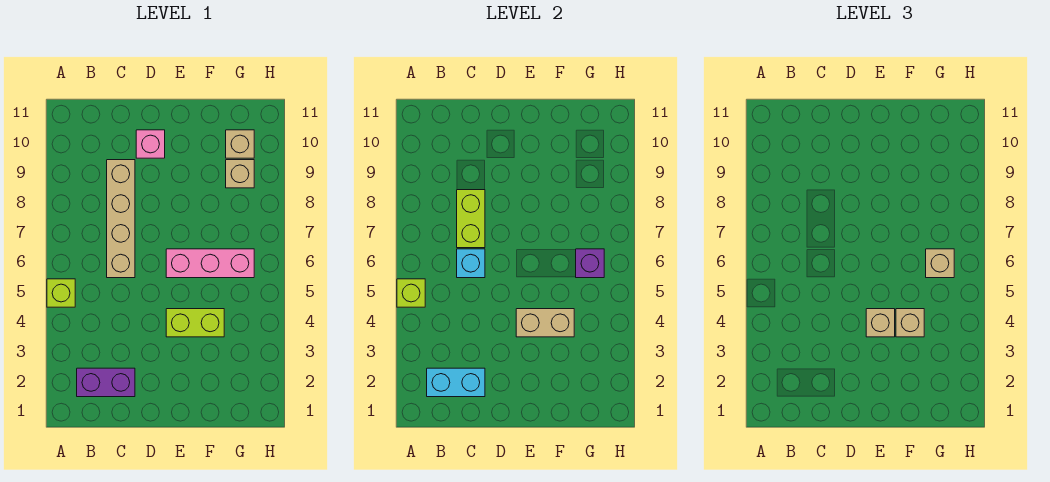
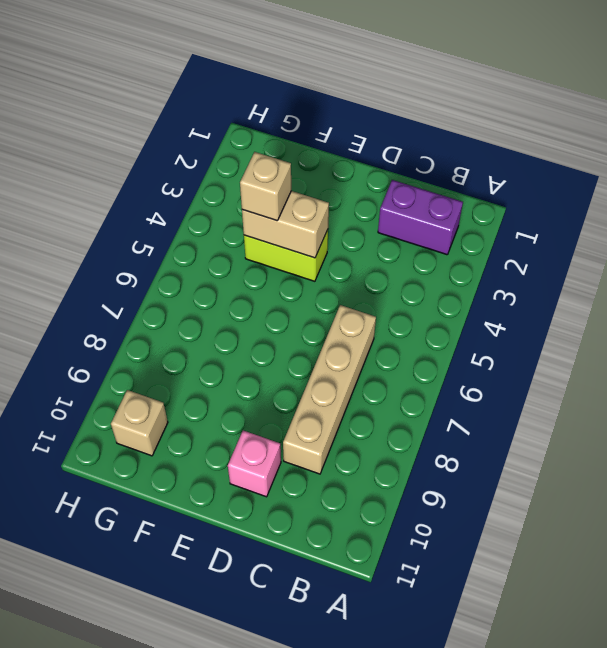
none -> lime 1x1 brick [47,279,75,307]
none -> pink 1x3 brick [166,249,254,278]
none -> tan 1x1 brick [226,160,254,188]

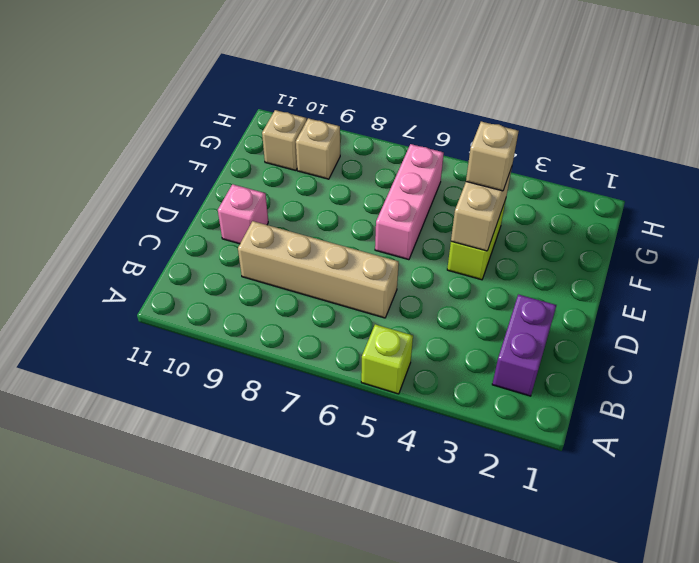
none -> lime 1x1 brick [397,279,425,307]
none -> cyan 1x2 brick [427,368,485,397]
none -> cyan 1x1 brick [457,249,485,278]

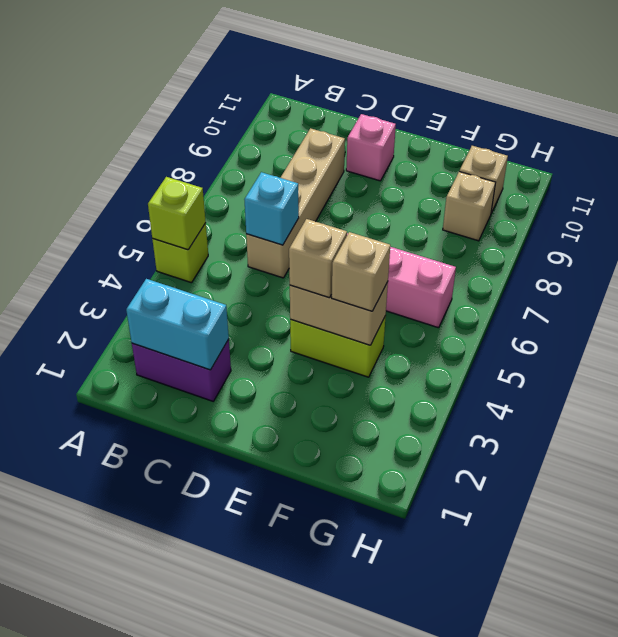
none -> lime 1x2 brick [457,190,485,248]
none -> purple 1x1 brick [576,249,604,278]
none -> tan 1x1 brick [926,249,954,278]

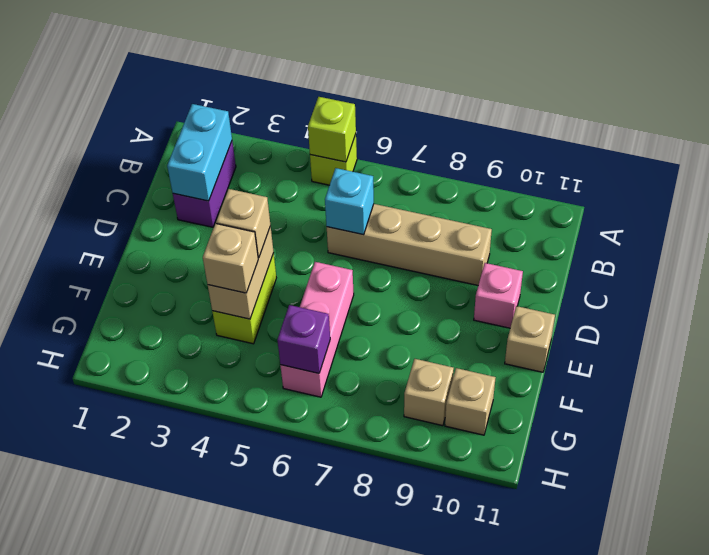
tan 1x1 brick [505,306,555,372] -> tan 1x1 brick moved to [926,249,954,278]
none -> lime 1x2 brick [457,190,485,248]

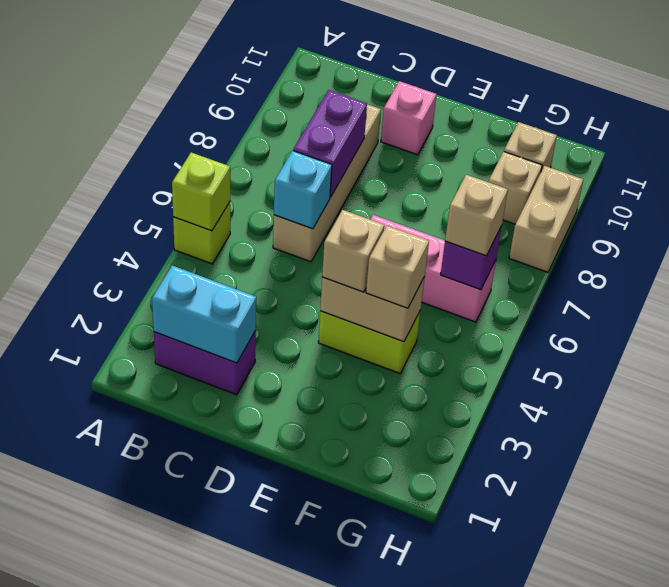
purple 1x2 brick [293,90,367,197] -> lime 1x2 brick [457,190,485,248]
tan 1x2 brick [509,166,583,272] -> none

